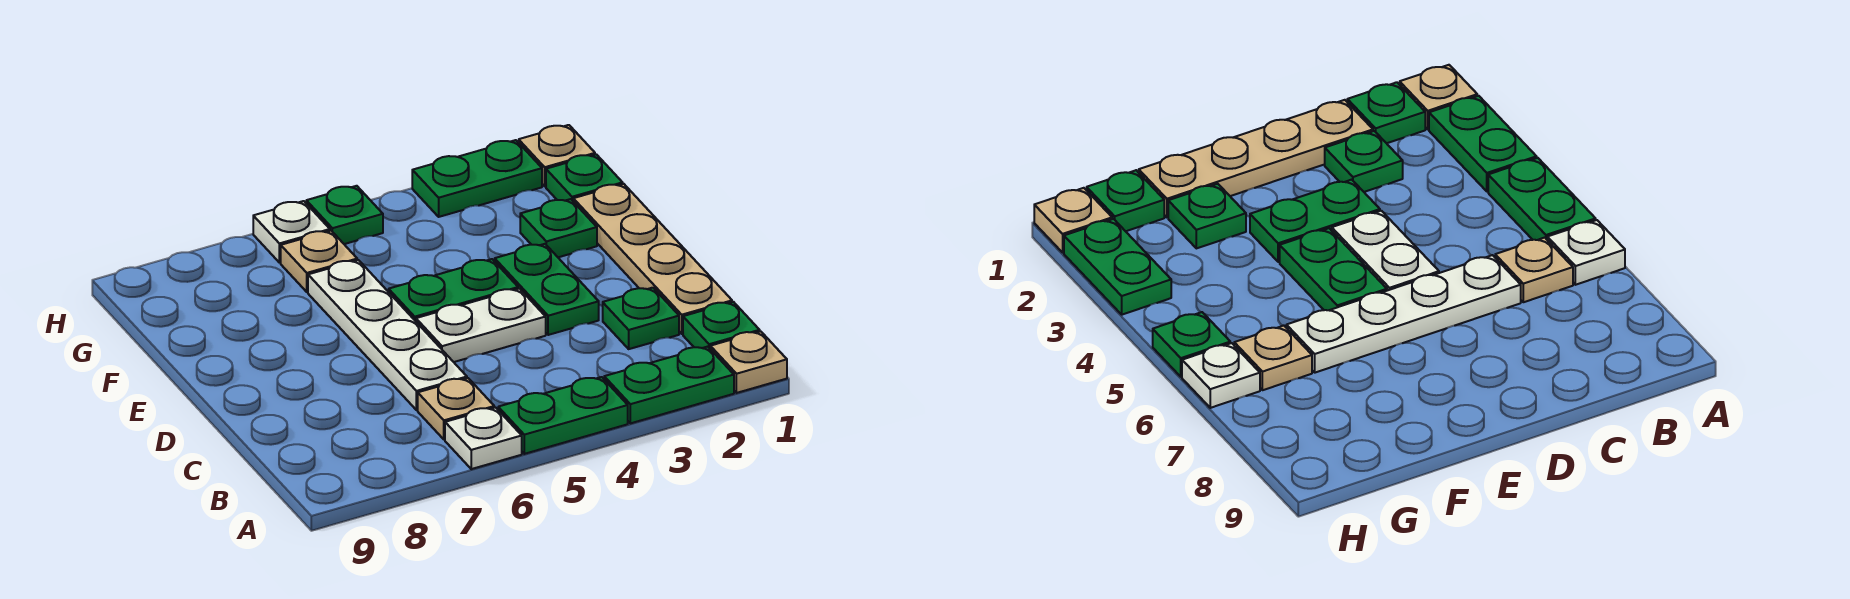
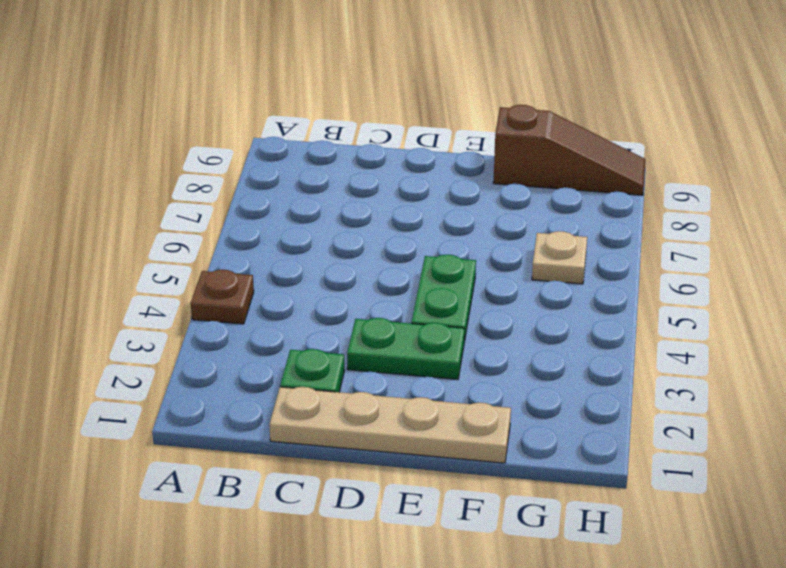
brown 1x1 plate [191,270,254,324] -> green 1x2 plate [498,377,628,454]
brown 1x3 slope [493,105,645,195] -> none
none -> tan 1x1 plate [710,331,787,393]
none -> green 1x2 plate [604,347,734,423]
none -> white 1x1 plate [445,408,522,469]

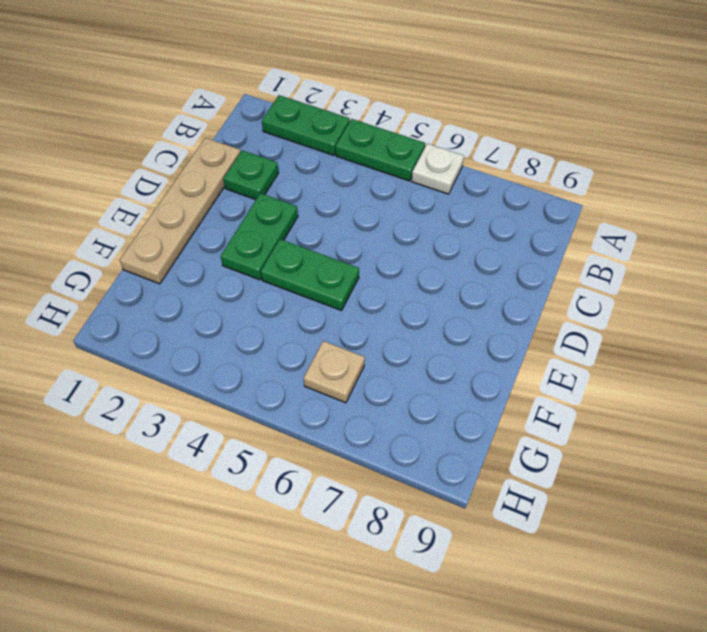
none -> tan 1x1 plate [710,331,787,393]
none -> green 1x1 plate [683,302,760,348]
none -> tan 1x1 plate [418,378,494,440]

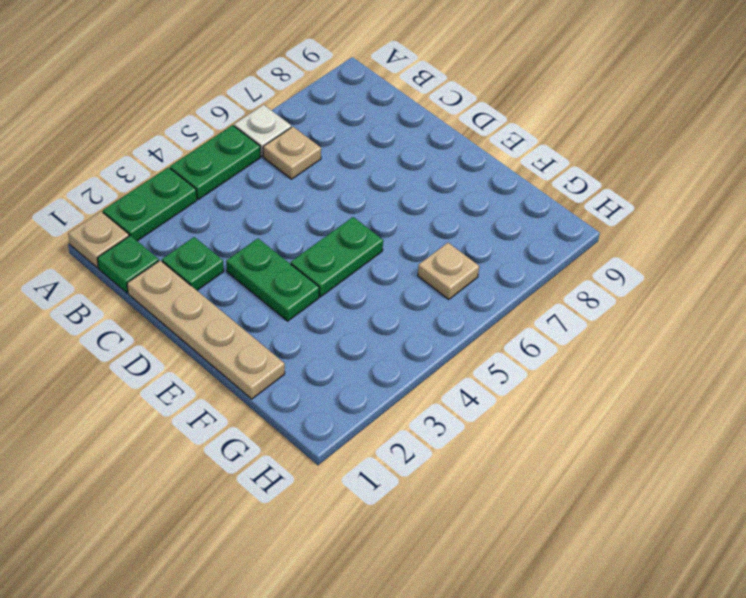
none -> white 1x4 plate [308,260,467,410]
none -> white 1x2 plate [416,289,546,362]
none -> green 1x1 plate [520,199,597,257]

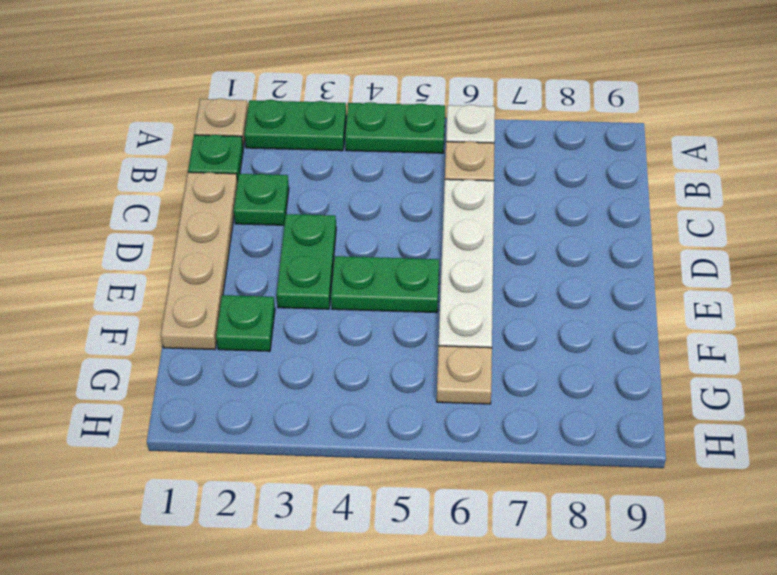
none -> white 1x2 plate [416,289,546,362]
none -> green 1x1 plate [546,154,623,201]
none -> tan 1x1 plate [519,125,595,186]

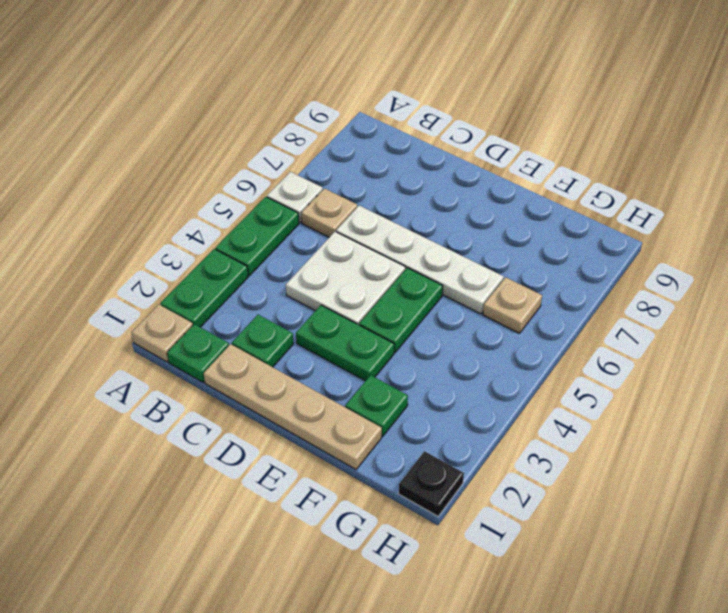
white 2x2 plate [286,232,405,325] -> white 1x2 plate [416,289,546,362]
black 1x1 plate [399,451,464,516] -> tan 1x1 plate [519,125,595,186]
none -> green 1x1 plate [546,154,623,201]
none -> green 1x2 plate [412,140,542,217]
none -> green 1x1 plate [306,186,383,244]

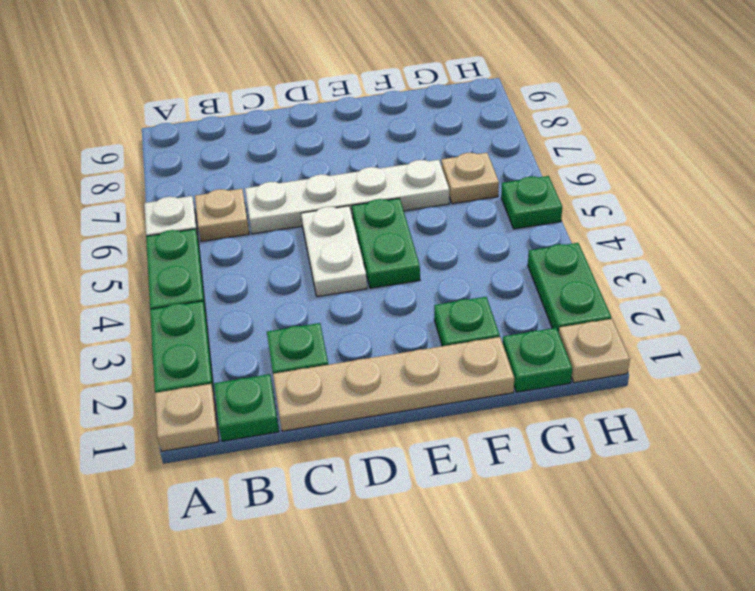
none -> green 1x2 plate [495,244,599,335]
none -> white 1x1 plate [253,201,330,263]

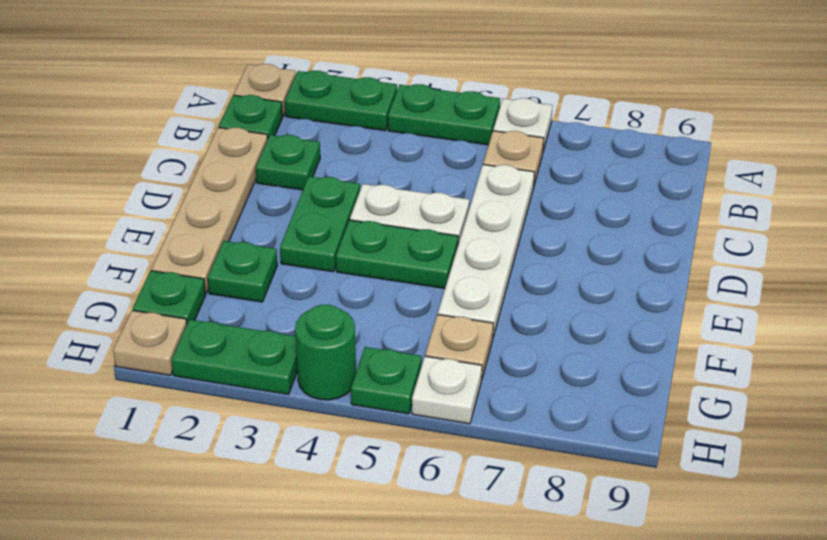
green 1x1 round brick [295,305,356,400] -> none

